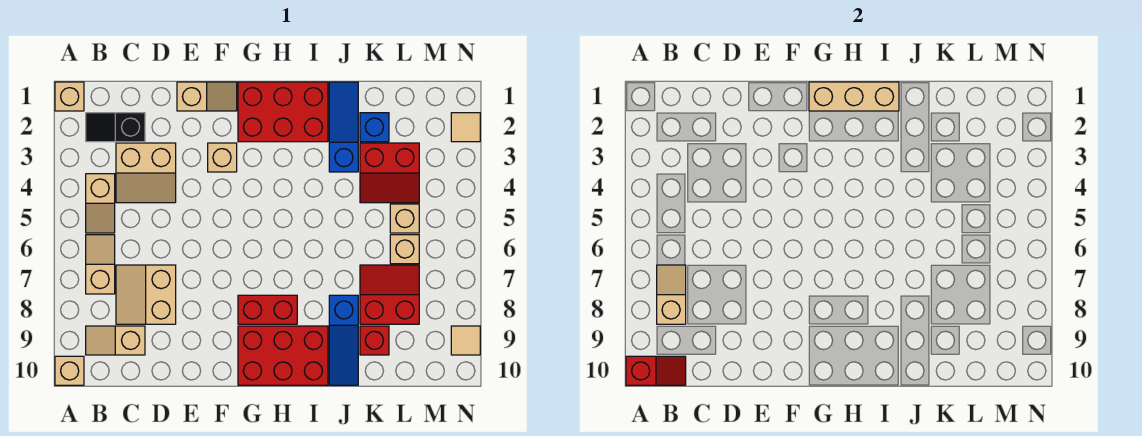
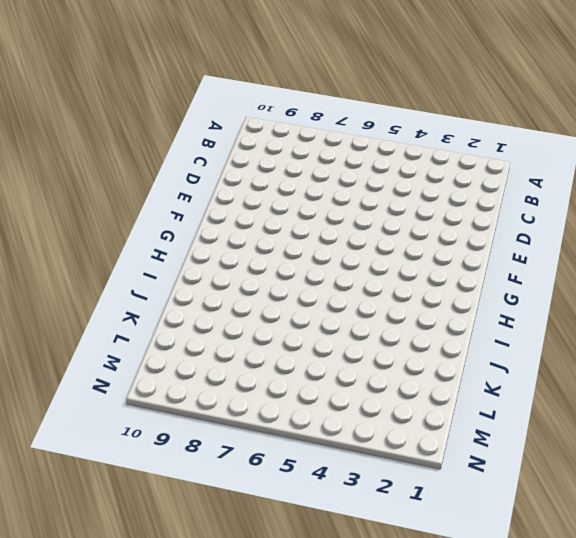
none -> tan 1x1 brick [55,82,84,111]
none -> tan 1x1 brick [55,356,84,385]
none -> black 1x2 slope [86,113,145,142]

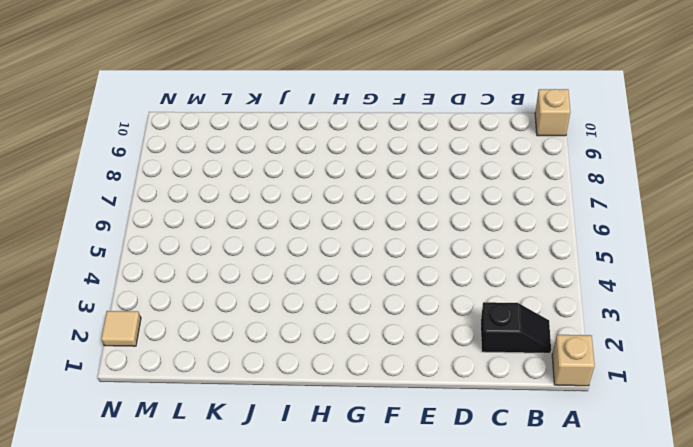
none -> tan 1x2 slope [86,174,115,233]
none -> tan 1x2 slope [86,235,115,294]
none -> tan 1x2 slope [86,326,145,355]

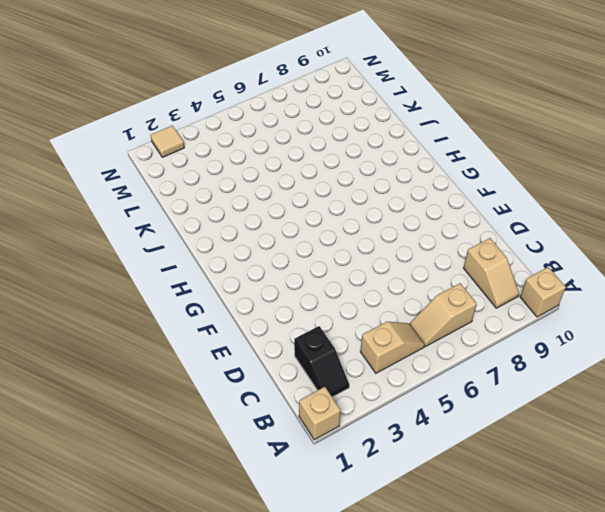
none -> tan 2x2 slope [116,143,176,203]
none -> tan 2x2 slope [116,265,176,324]
none -> tan 1x2 slope [177,82,237,111]

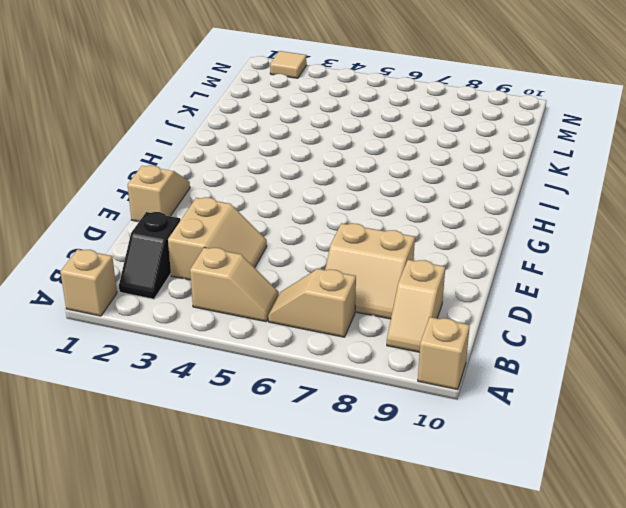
none -> tan 1x1 brick [208,143,237,172]
none -> red 2x3 brick [238,82,328,142]
none -> red 1x2 brick [238,295,297,324]

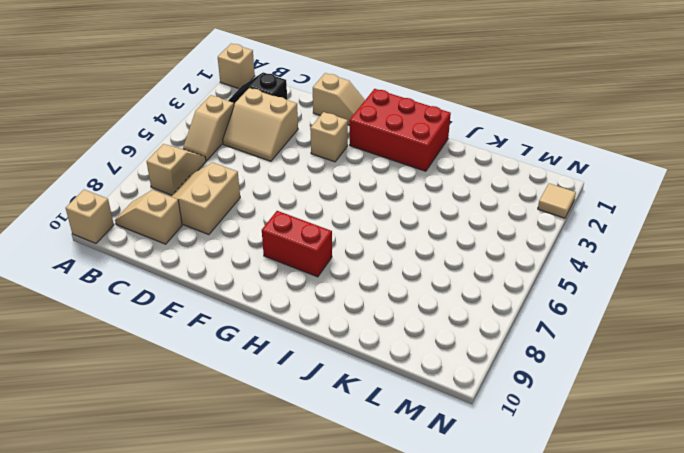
none -> red 2x3 brick [238,326,328,385]
none -> blue 1x3 slope [329,82,358,172]
none -> blue 1x3 slope [329,295,358,385]

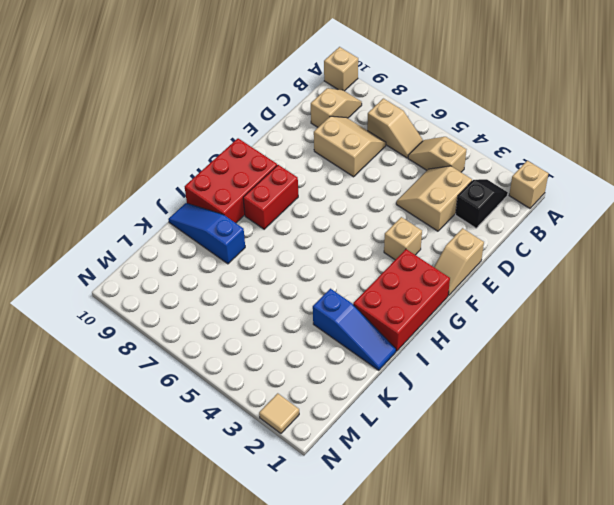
none -> blue 1x1 brick [360,113,389,142]
none -> red 2x2 slope [360,143,419,203]
none -> red 2x2 slope [360,265,419,324]

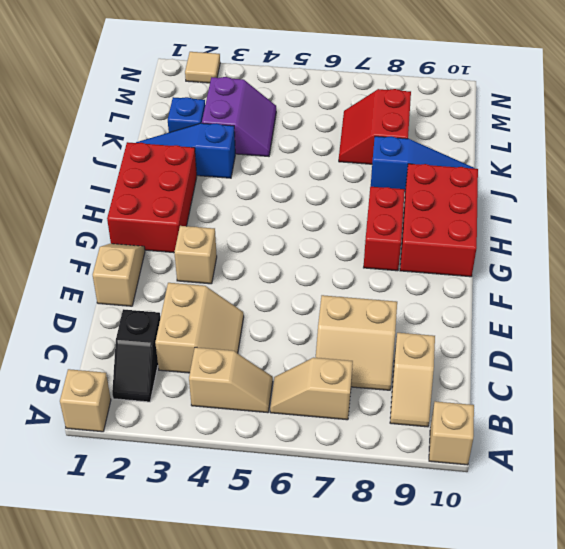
purple 2x2 slope [202,77,276,156] -> red 2x2 slope [360,143,419,203]
none -> red 1x1 brick [360,326,389,355]
none -> tan 1x1 brick [390,204,419,233]
none -> tan 1x1 brick [390,235,419,264]

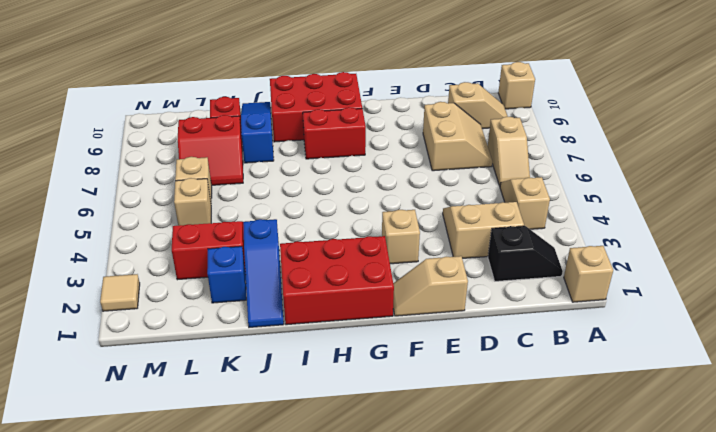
none -> tan 1x1 tile [451,326,480,355]
none -> red 1x2 slope [626,356,686,385]
none -> tan 1x2 slope [657,265,686,324]

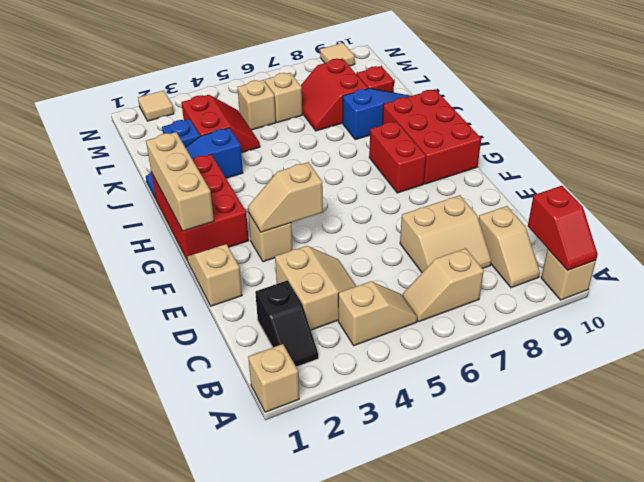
red 1x2 slope [528,186,598,270] -> red 1x2 slope turned to [626,356,686,385]
tan 1x2 slope [248,162,323,232] -> tan 1x2 slope moved to [657,265,686,324]

